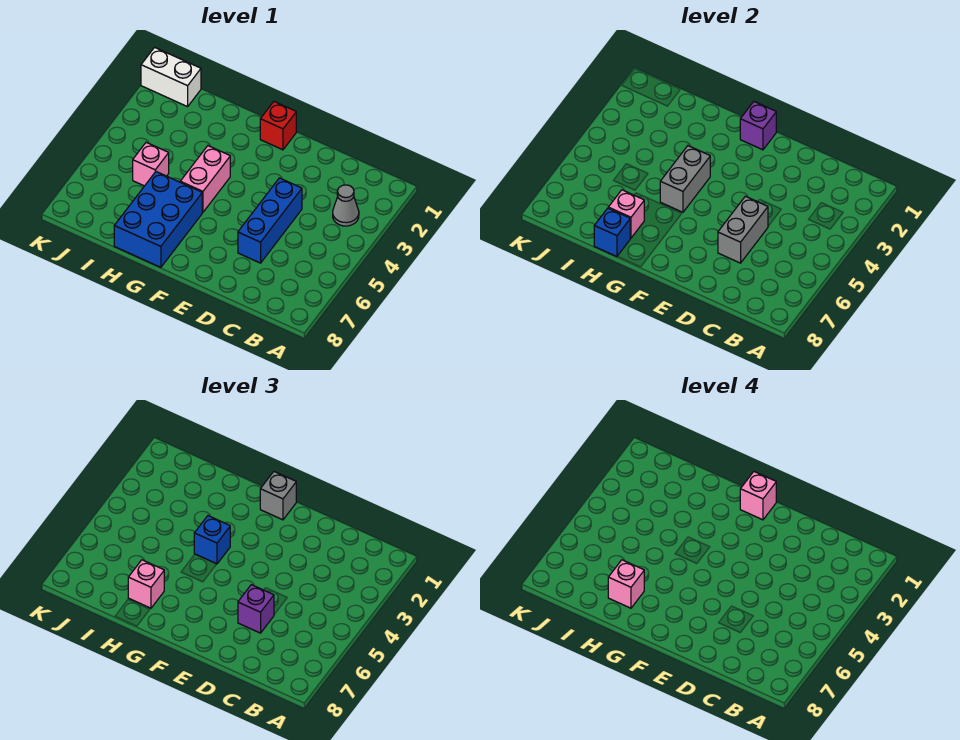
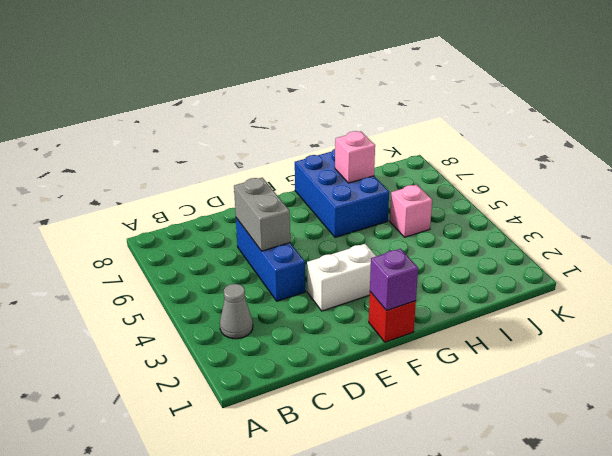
white 1x2 brick [307,244,376,311] -> white 1x2 brick moved to [141,47,201,107]
none -> pink 1x2 brick [180,146,230,212]
none -> grey 1x2 brick [660,146,710,212]
none -> blue 1x1 brick [594,208,630,257]

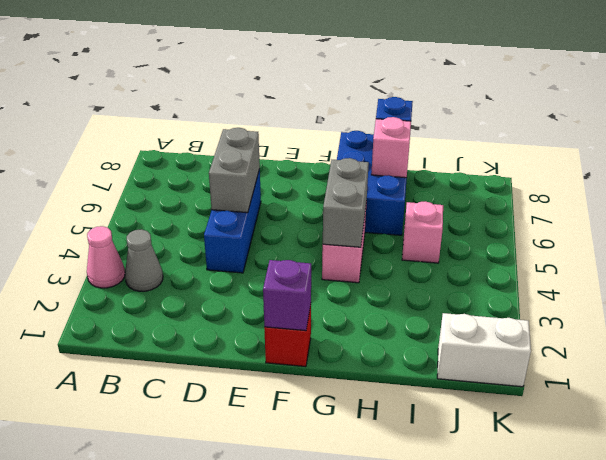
pink 1x1 cone [87,226,125,288] -> none
none -> purple 1x1 brick [238,585,274,633]
none -> grey 1x1 brick [260,472,296,520]
none -> blue 1x1 brick [194,516,230,564]

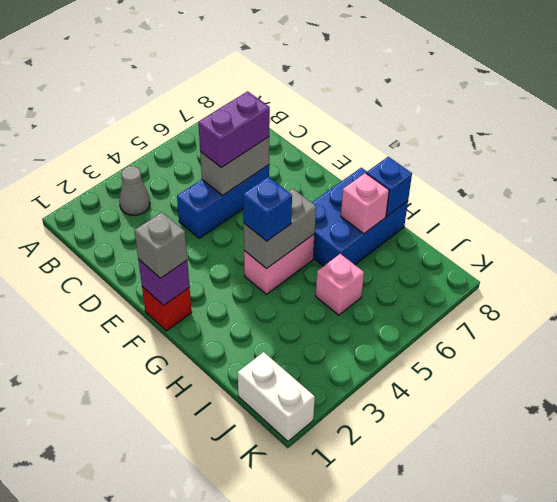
purple 1x2 brick [198,91,270,168] -> purple 1x1 brick [238,585,274,633]
none -> pink 1x1 brick [128,560,164,608]
none -> pink 1x1 brick [740,472,776,520]
none -> pink 1x1 brick [608,560,644,608]

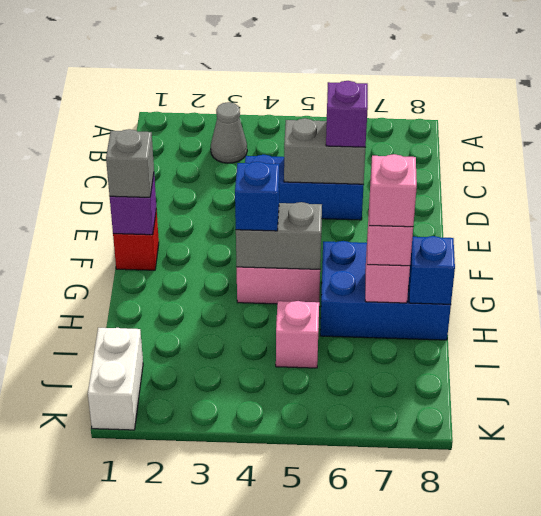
none -> pink 1x1 brick [740,472,776,520]

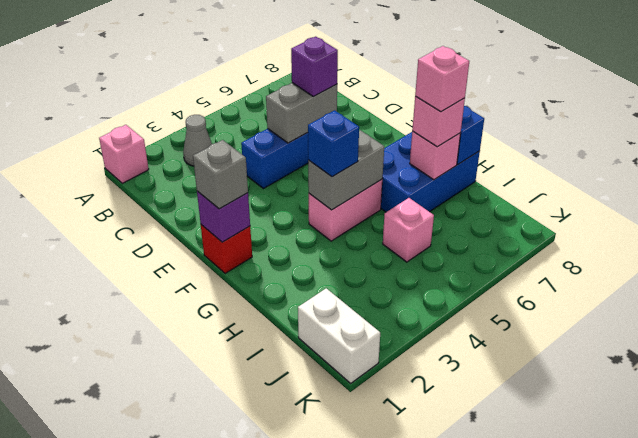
pink 1x1 brick [99,125,149,183] -> pink 1x1 brick moved to [740,472,776,520]

